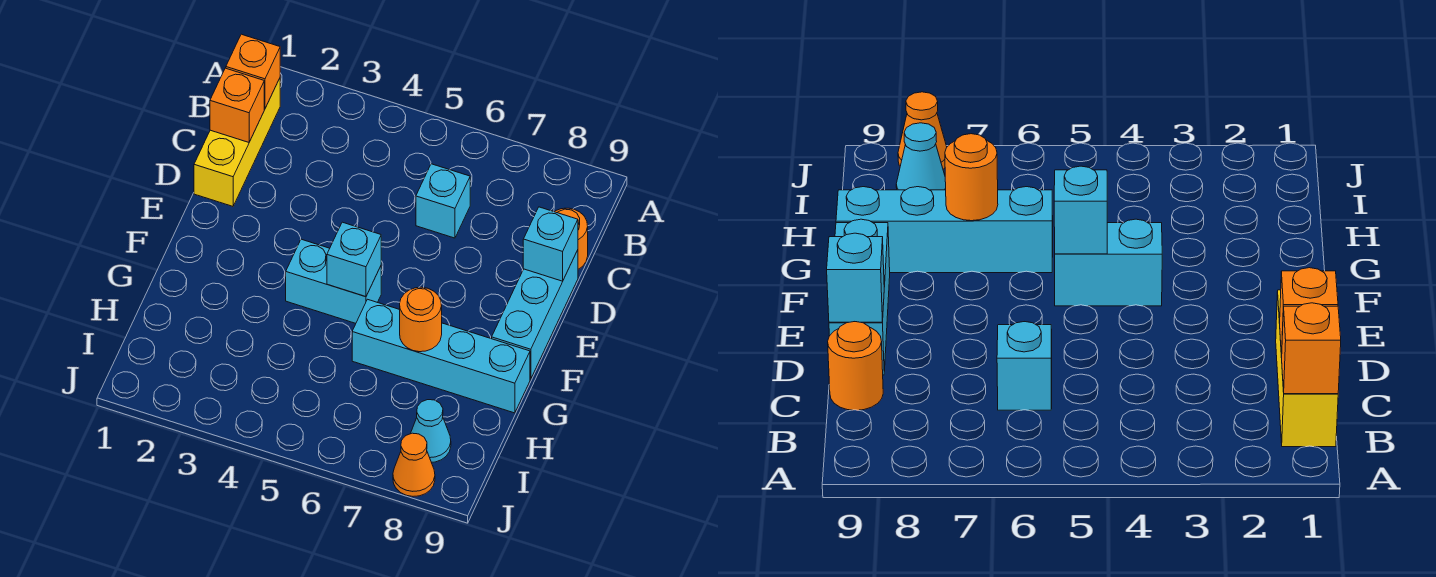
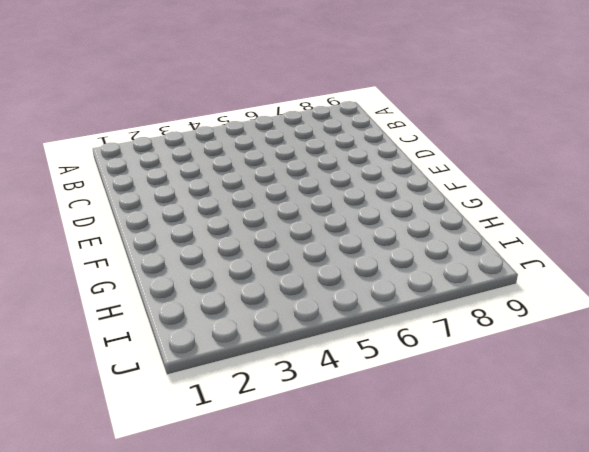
none -> yellow 1x3 brick [194,78,280,206]
none -> cyan 1x1 brick [416,164,470,238]
none -> orange 1x1 round brick [554,208,588,269]

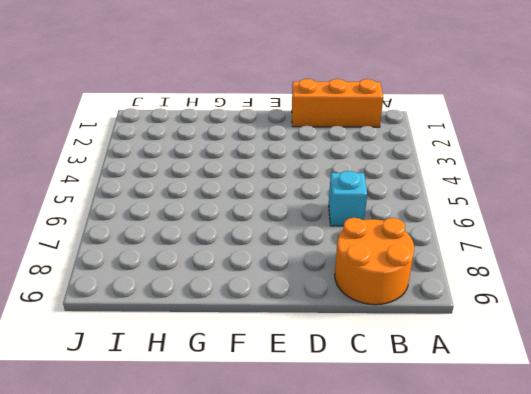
orange 1x3 brick [292,79,383,127] -> yellow 1x3 brick [194,78,280,206]
orange 2x2 round brick [335,218,414,305] -> orange 1x1 round brick [554,208,588,269]
none -> cyan 1x3 brick [492,250,578,379]
none -> cyan 1x2 brick [286,239,381,323]
none -> cyan 1x4 brick [352,299,530,413]

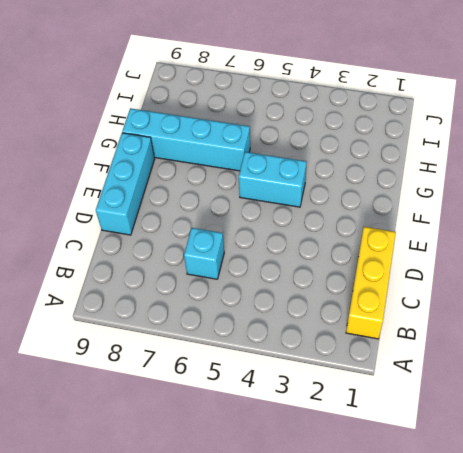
none -> orange 1x1 round brick [554,208,588,269]
none -> cyan 1x1 cone [411,400,451,462]
none -> orange 1x1 cone [393,433,435,496]

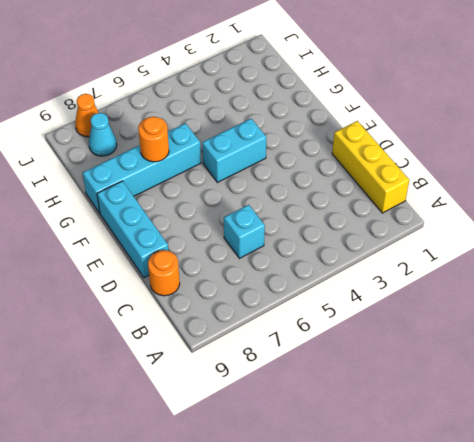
none -> orange 1x1 brick [226,34,280,109]
none -> orange 1x1 brick [210,68,264,142]
none -> cyan 1x1 brick [523,207,578,281]

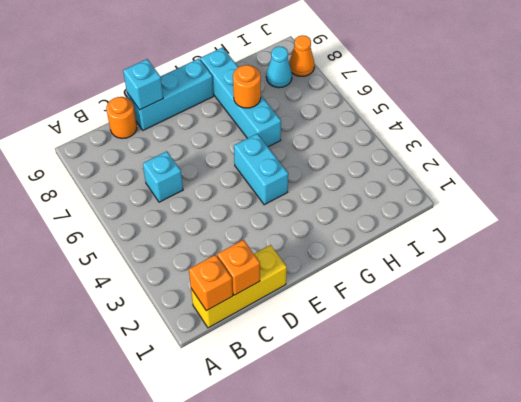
none -> cyan 1x1 brick [327,222,381,297]

